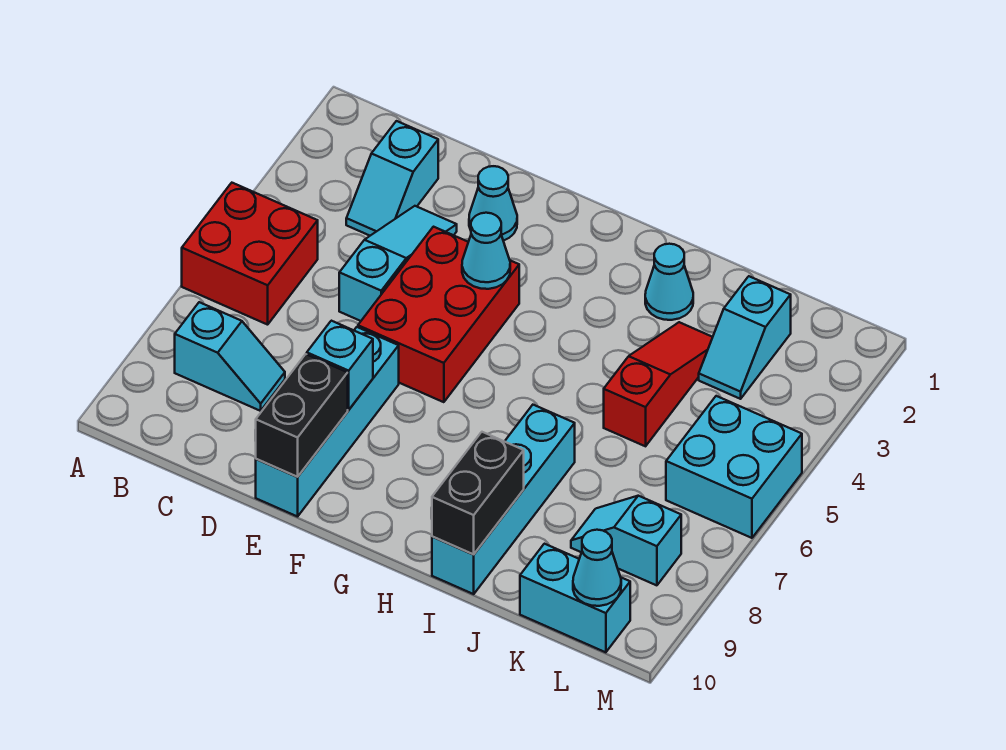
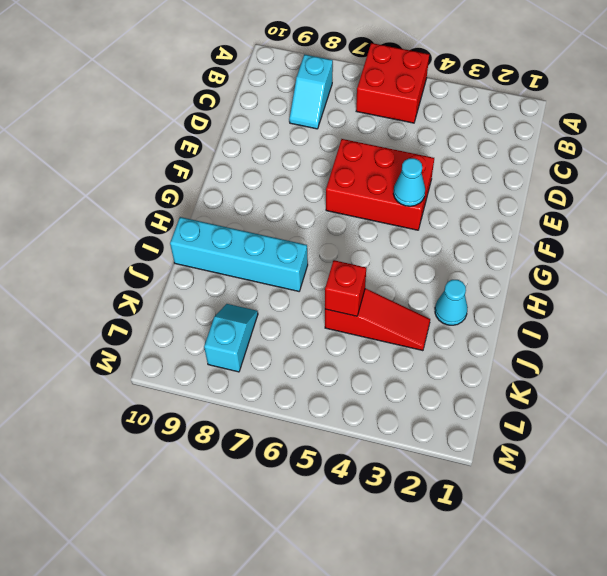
red 1x1 brick [325,260,366,316] -> none
none -> cyan 1x2 slope [346,121,438,236]
none -> cyan 1x3 slope [339,206,457,321]
none -> cyan 1x1 cone [469,166,517,241]

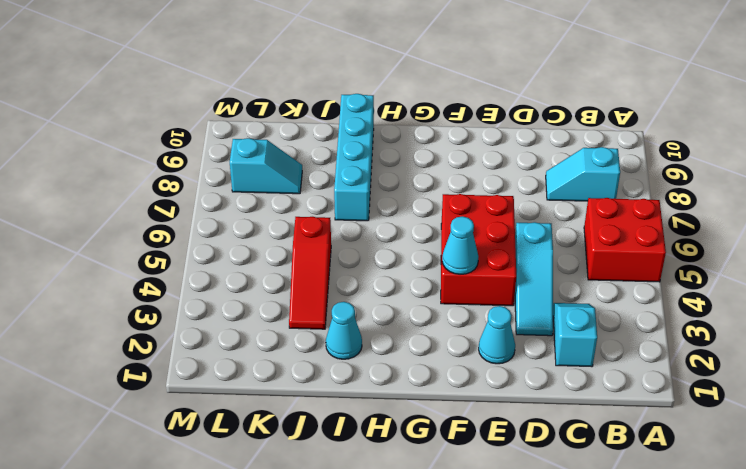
none -> cyan 1x4 brick [256,327,399,517]
none -> cyan 1x2 slope [699,276,791,399]
none -> cyan 1x2 brick [520,544,630,652]

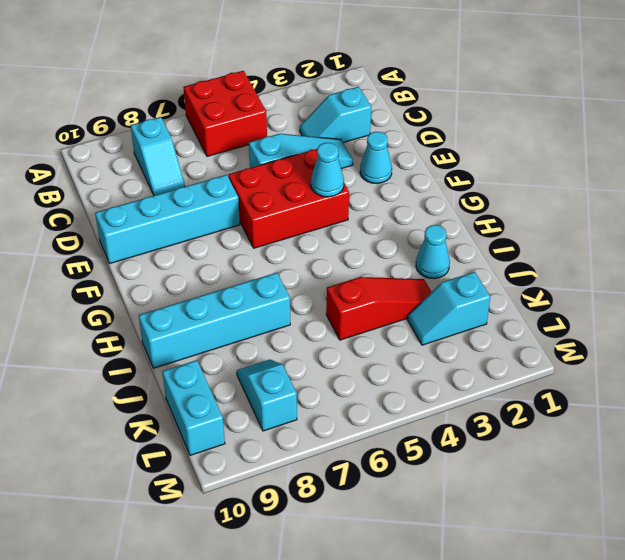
none -> cyan 2x2 brick [666,396,802,538]
none -> cyan 1x1 brick [307,321,373,410]
none -> black 1x2 brick [255,354,348,477]

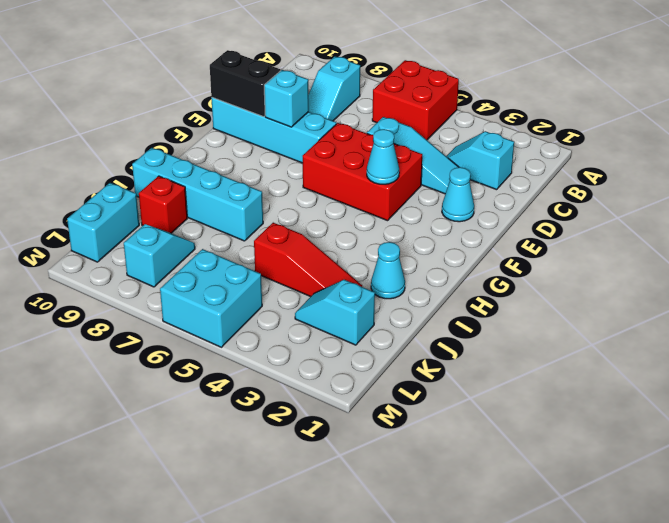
red 1x1 brick [139,176,187,233] -> none
none -> black 1x2 brick [432,432,524,554]
none -> cyan 1x1 cone [573,530,621,606]

